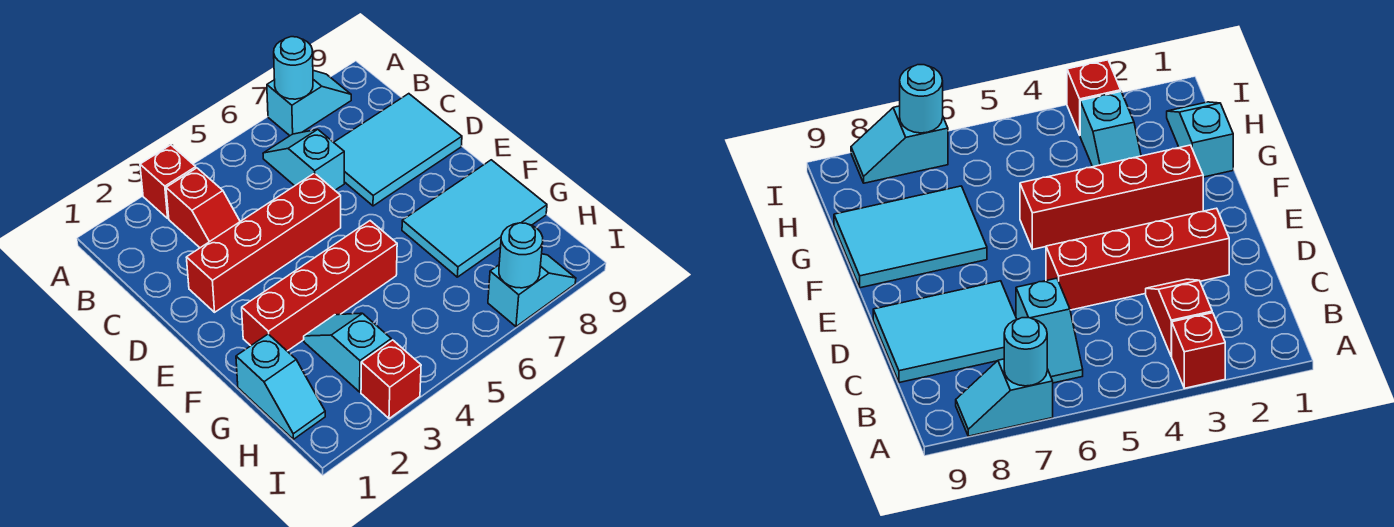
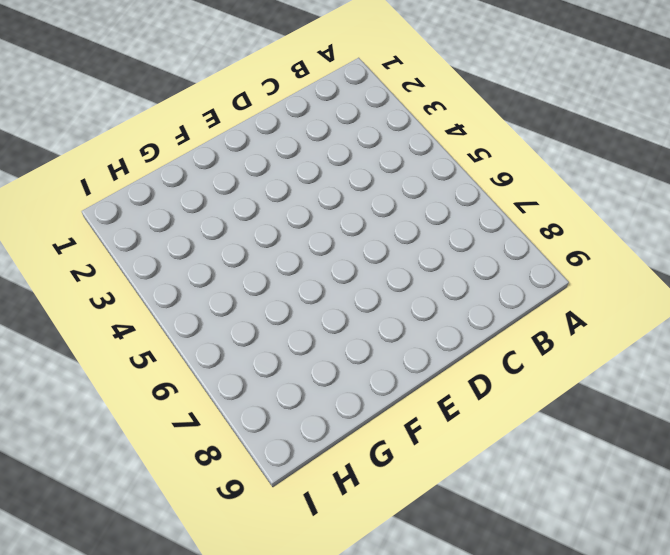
none -> red 1x1 brick [140,145,196,218]
none -> cyan 1x2 slope [267,71,351,136]
none -> red 1x2 slope [166,168,240,248]

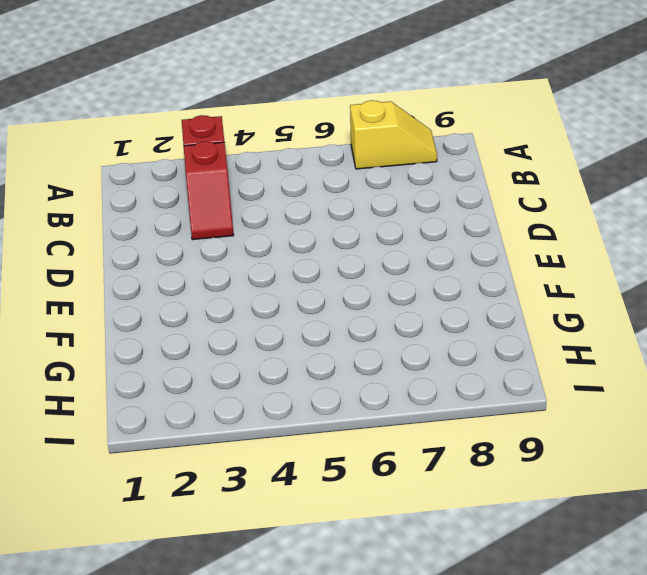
yellow 1x2 slope [350,100,437,169] -> cyan 1x2 slope [267,71,351,136]
none -> cyan 1x2 slope [263,129,344,190]
none -> cyan 2x3 tile [334,94,462,206]
none -> red 1x4 brick [186,173,341,312]

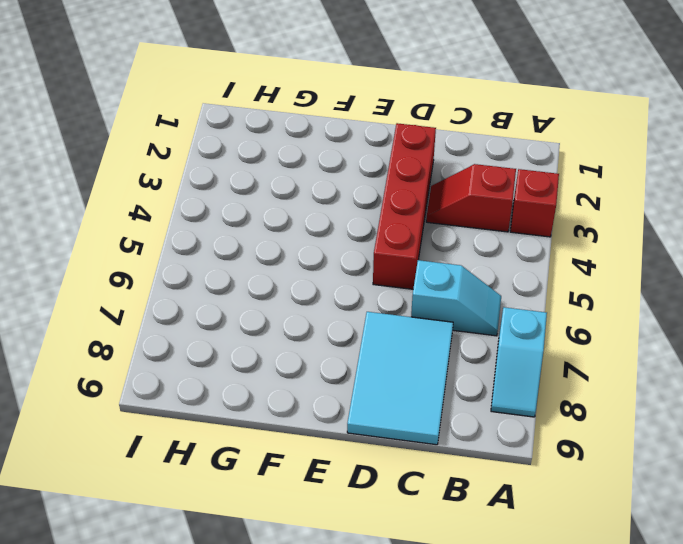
none -> red 1x4 brick [242,221,397,351]
none -> cyan 2x3 tile [402,160,547,277]
none -> cyan 1x2 slope [236,334,325,439]

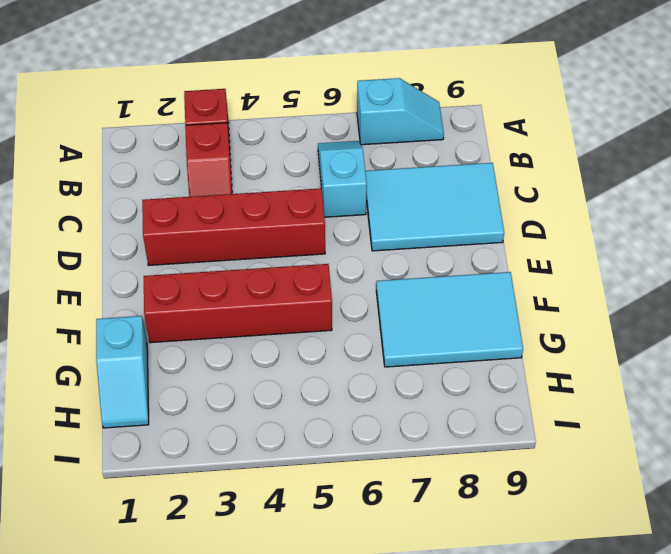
none -> cyan 1x2 slope [304,313,391,392]
none -> red 1x1 brick [361,340,421,419]
none -> cyan 1x2 slope [488,254,576,327]

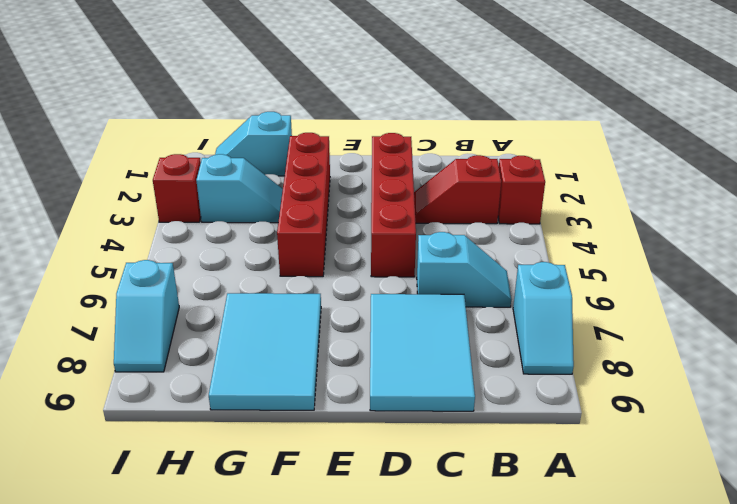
none -> cyan 1x1 round brick [274,37,313,99]
none -> cyan 1x1 round brick [499,223,543,288]

